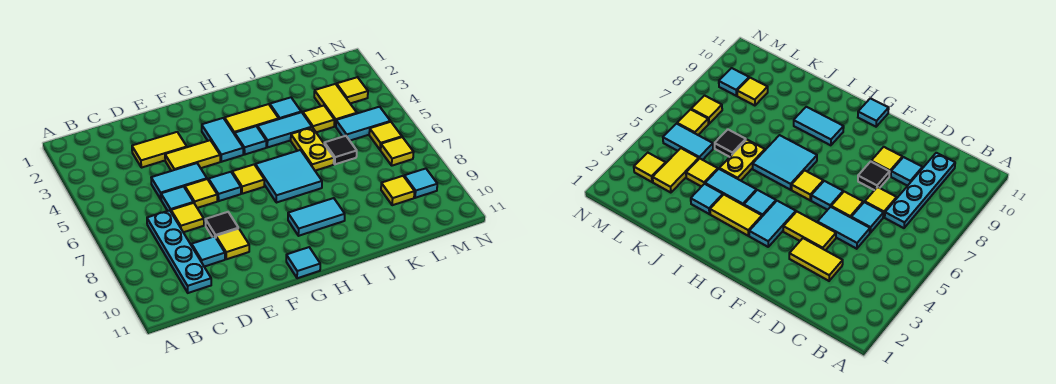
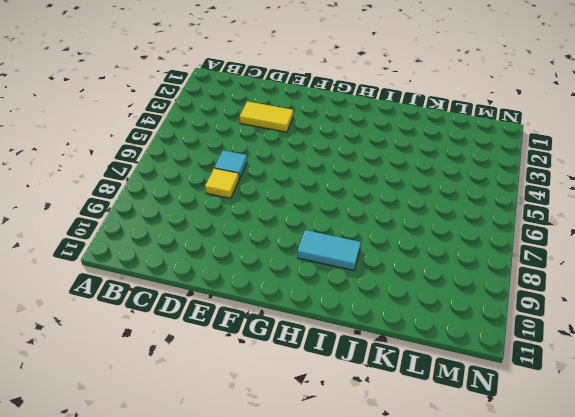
none -> cyan 1x4 plate [147,210,211,293]
none -> cyan 1x2 tile [151,163,207,199]
none -> cyan 1x1 tile [192,236,225,267]
none -> yellow 1x2 tile [165,140,220,171]

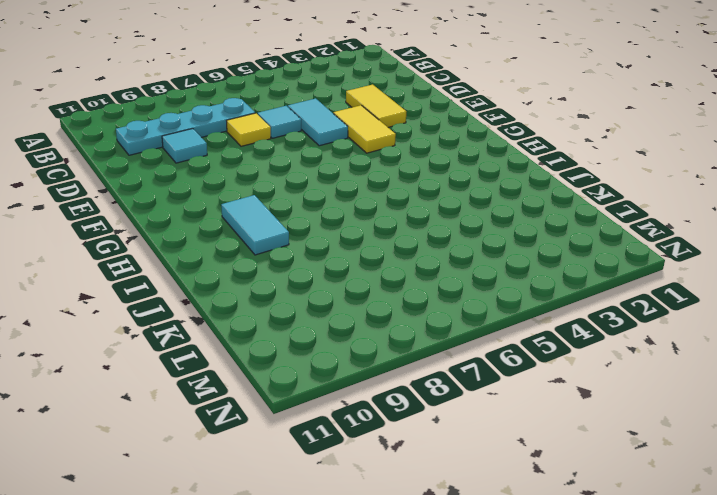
none -> yellow 1x1 tile [185,179,217,208]
none -> black 1x1 tile [205,212,238,237]
none -> yellow 1x1 tile [216,229,249,259]
none -> cyan 1x1 tile [209,172,241,201]

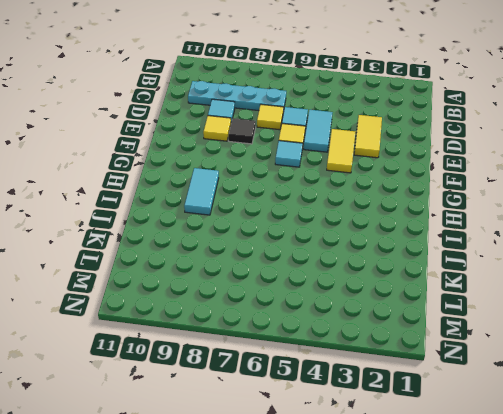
none -> cyan 1x2 tile [202,118,243,162]
none -> yellow 1x1 tile [232,165,264,194]
none -> cyan 1x1 tile [286,247,320,278]
none -> yellow 1x2 tile [225,104,279,134]

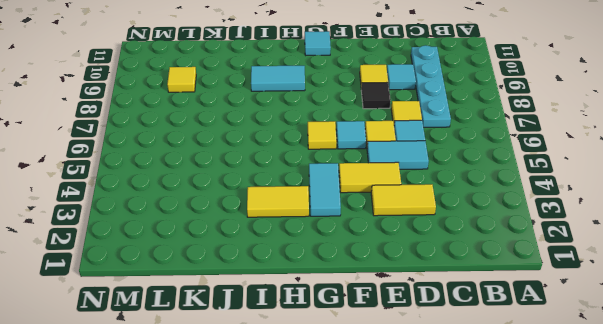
none -> cyan 1x1 tile [235,126,266,154]
none -> cyan 2x2 tile [255,150,322,203]
none -> cyan 1x2 tile [258,112,312,147]
none -> cyan 1x1 tile [270,97,301,119]

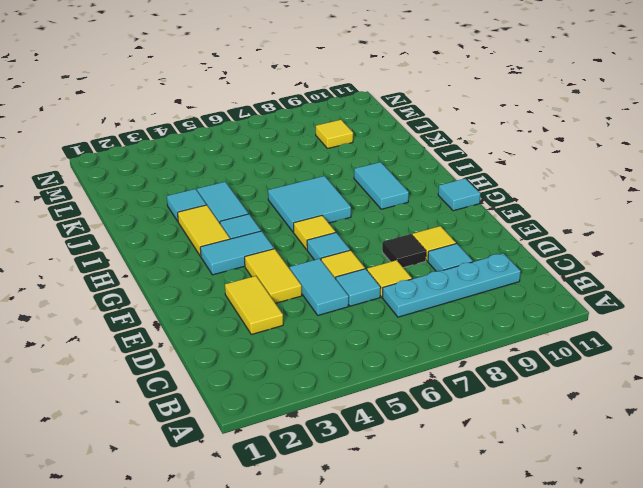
none -> yellow 1x2 plate [291,128,334,171]
none -> yellow 1x1 tile [303,106,334,132]
none -> black 1x1 tile [324,136,357,164]
none -> yellow 1x2 tile [314,84,357,126]

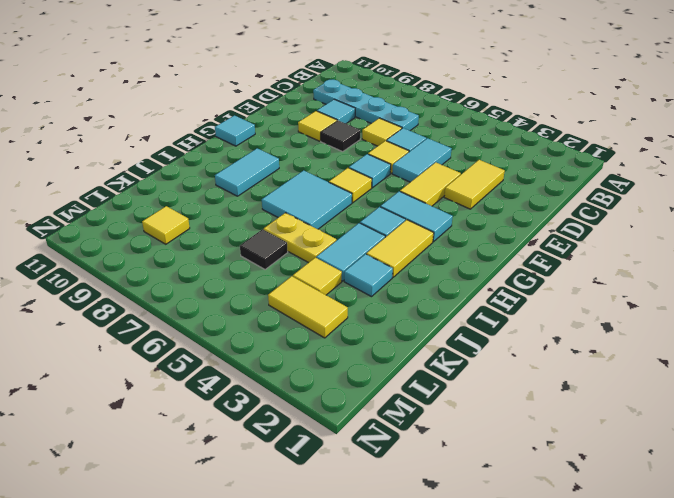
none -> cyan 1x2 tile [336,107,390,141]
none -> yellow 1x1 tile [337,77,368,103]
none -> yellow 1x1 tile [369,122,402,150]
none -> yellow 1x1 tile [381,137,414,166]

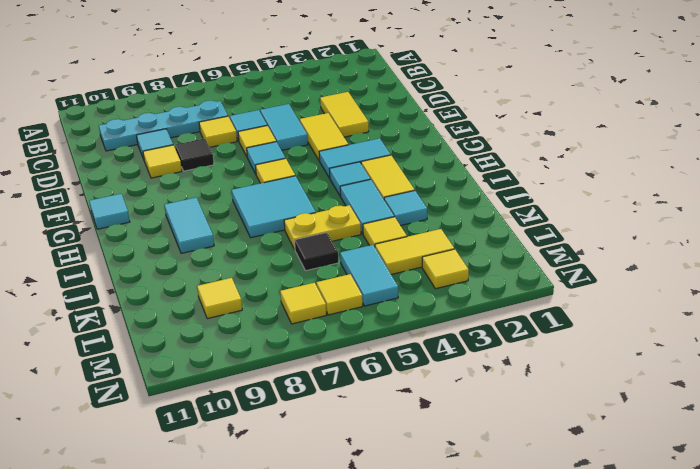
none -> cyan 1x1 tile [404,169,437,198]

